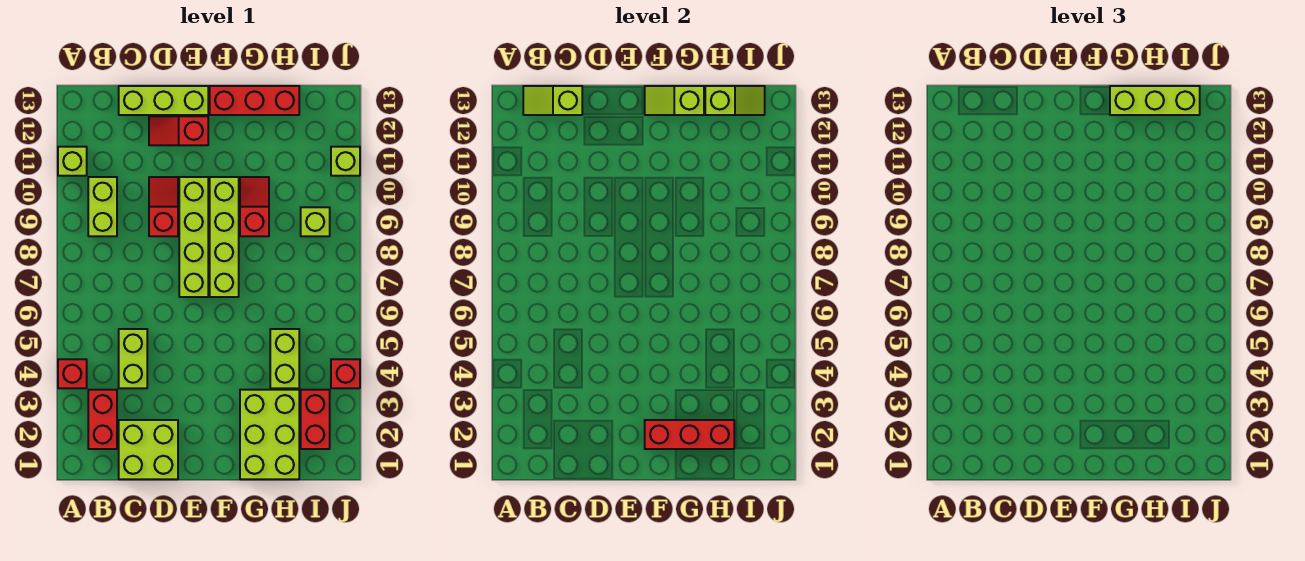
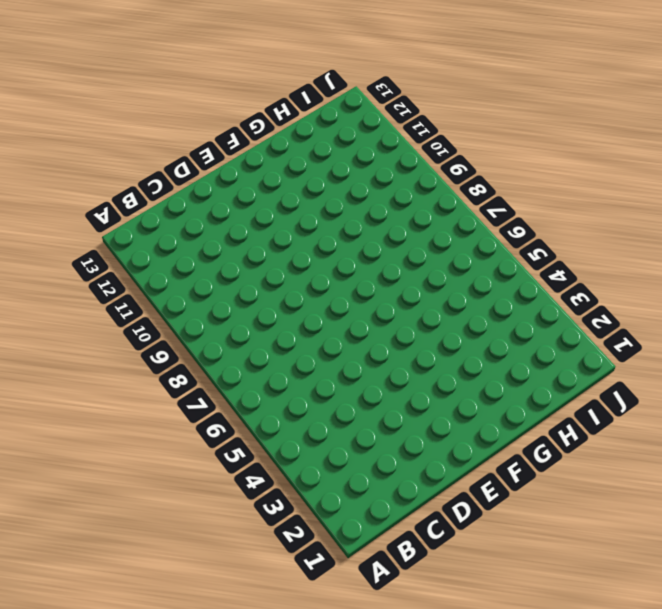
none -> red 1x1 brick [58,359,87,388]
none -> lime 1x1 brick [58,147,87,176]
none -> red 1x2 brick [88,390,117,449]

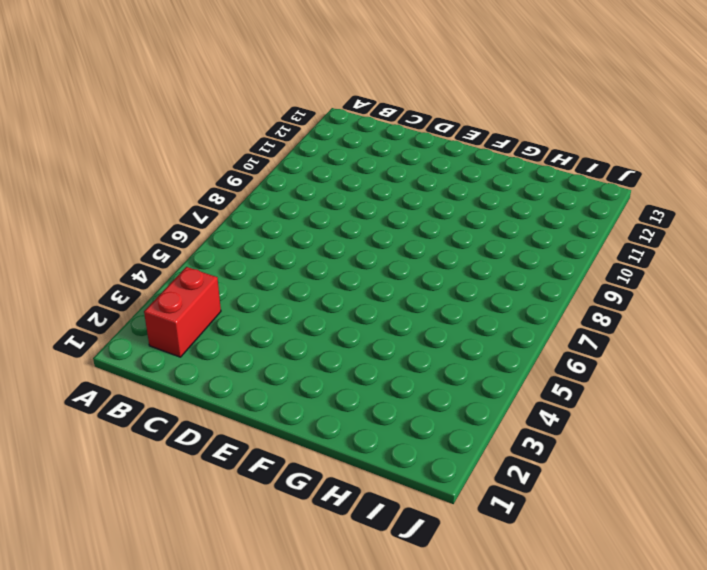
none -> red 1x1 brick [58,359,87,388]
none -> lime 1x1 brick [58,147,87,176]
none -> lime 1x2 brick [88,177,117,236]

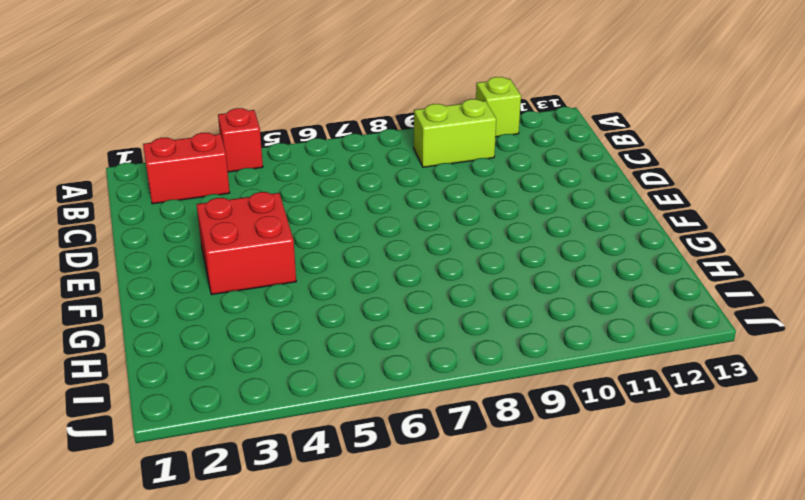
red 2x2 brick [197,192,296,295] -> none
none -> lime 2x2 brick [119,420,178,479]
none -> lime 1x2 brick [119,329,147,388]
none -> lime 1x3 brick [119,86,208,115]

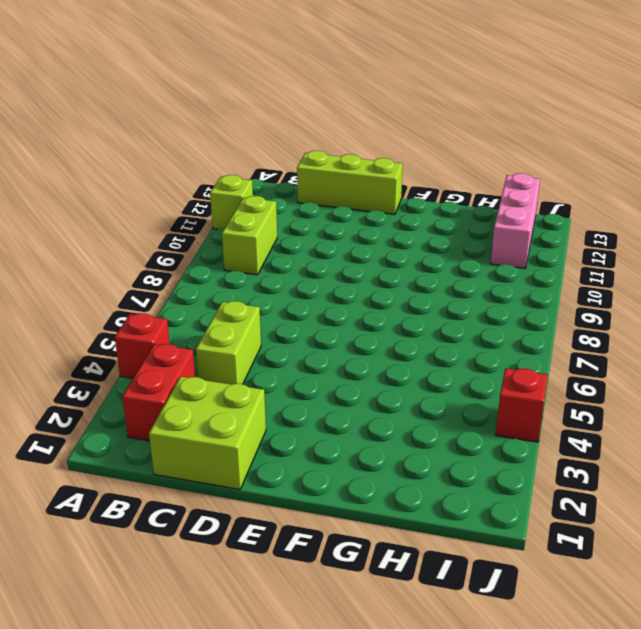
pink 1x3 brick [491,173,540,268] -> none
none -> red 1x2 slope [149,177,178,236]
none -> red 1x2 slope [149,116,208,145]
none -> lime 1x4 brick [179,177,208,297]

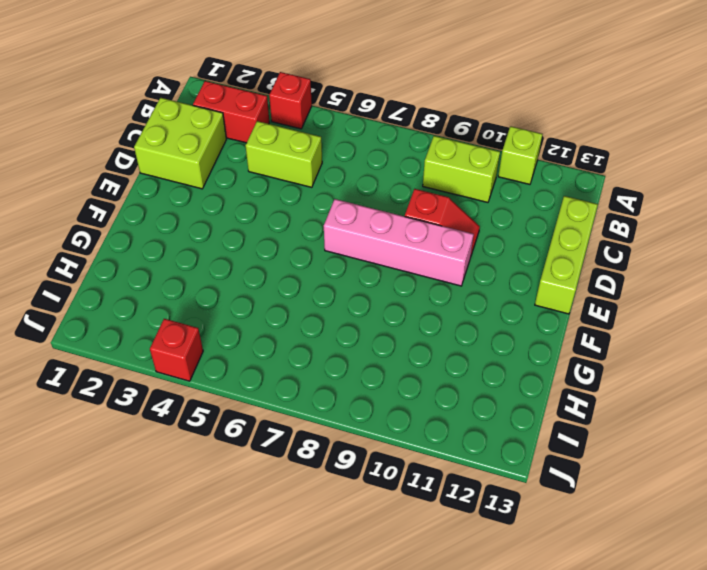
pink 1x4 brick [324,199,474,286] -> lime 1x4 brick [179,177,208,297]
none -> red 1x2 slope [149,116,208,145]
none -> lime 1x4 brick [210,177,239,297]
none -> red 1x3 brick [210,86,299,115]

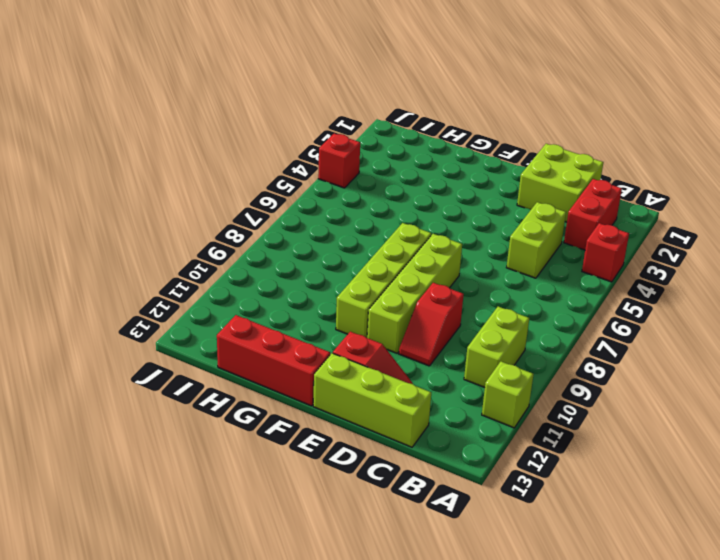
none -> lime 2x3 brick [240,390,299,479]
none -> red 1x2 slope [240,177,269,236]
none -> lime 1x2 brick [270,329,299,388]

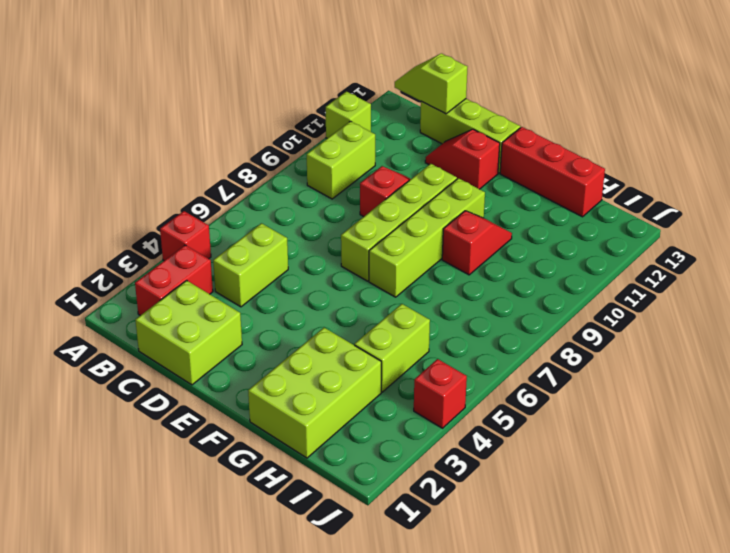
none -> red 1x2 brick [301,390,330,449]
none -> lime 1x1 brick [301,207,330,236]
none -> lime 1x1 brick [331,147,360,176]

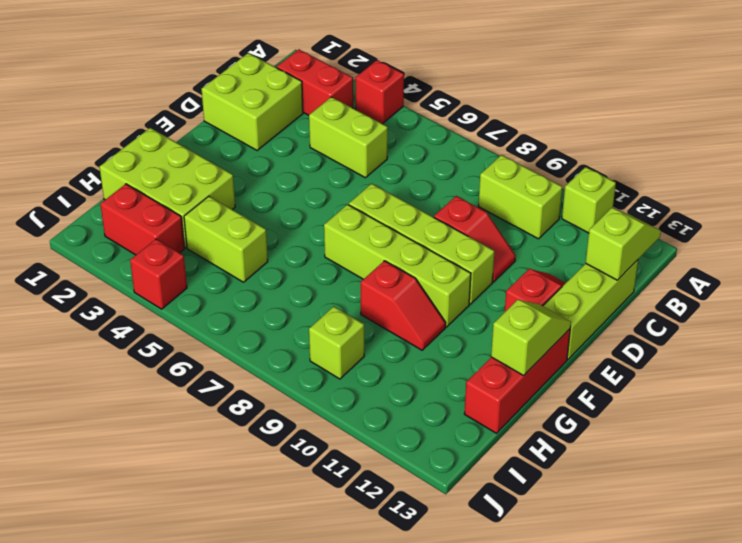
none -> lime 1x1 brick [331,147,360,176]
none -> red 1x3 brick [645,420,734,449]
none -> lime 1x2 slope [705,86,765,115]

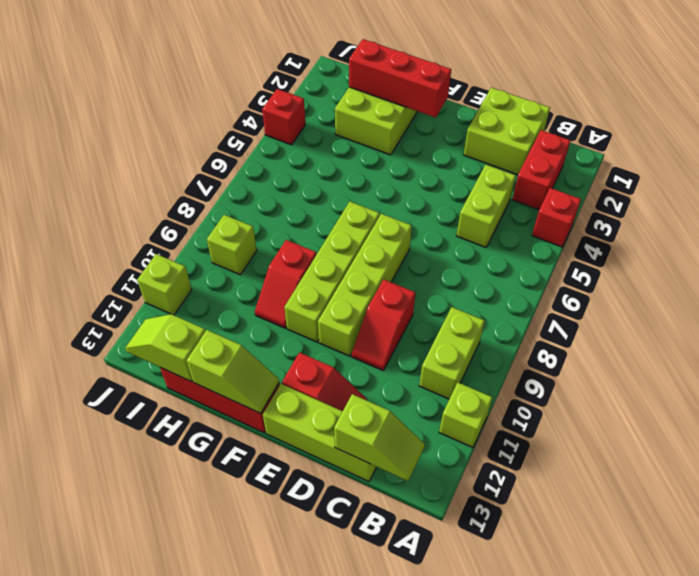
none -> lime 1x2 brick [270,329,299,388]
none -> red 1x2 brick [301,390,330,449]
none -> lime 1x3 brick [1110,86,1200,115]

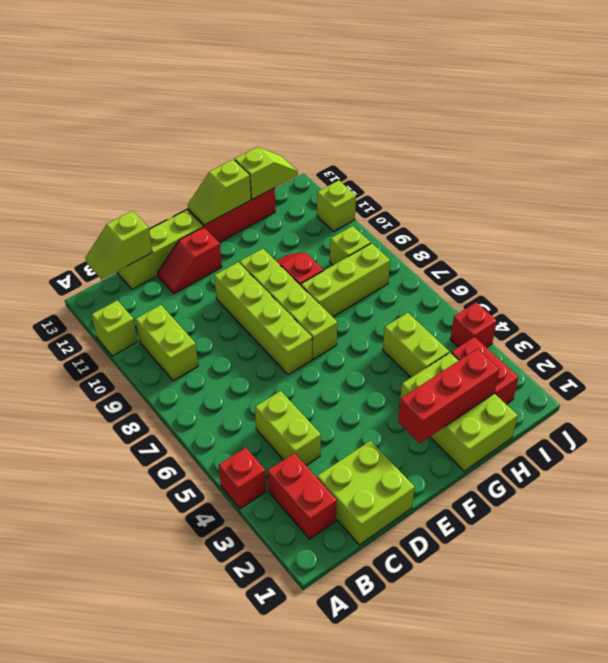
lime 1x3 brick [301,243,390,317] -> lime 1x3 brick moved to [1110,86,1200,115]
none -> red 1x2 slope [149,177,178,236]

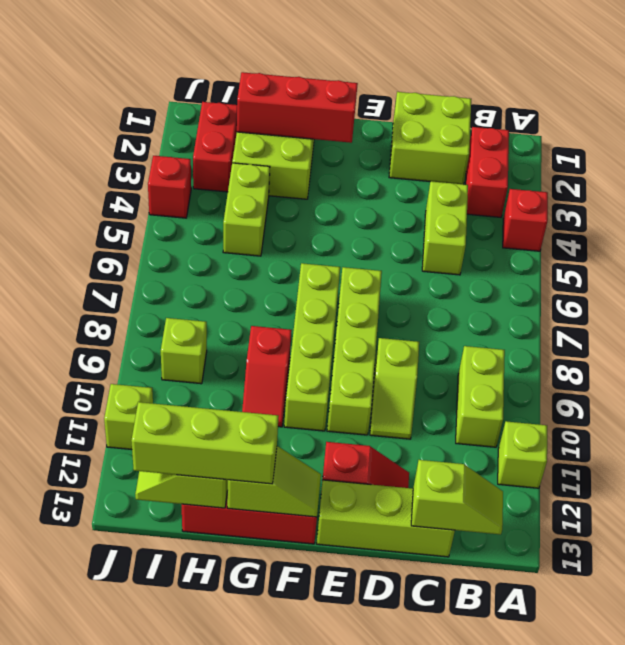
lime 1x2 slope [370,338,419,439] -> red 1x2 slope [149,177,178,236]

